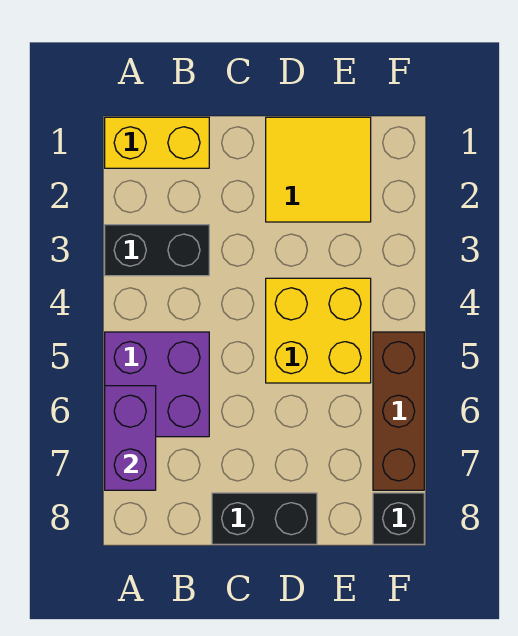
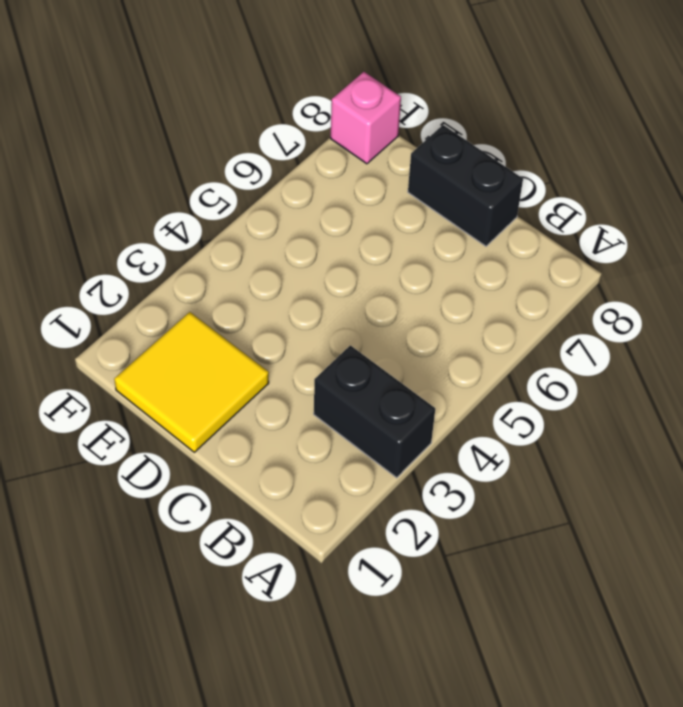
pink 1x1 brick [331,72,401,164] -> black 1x1 brick [373,493,424,544]
none -> yellow 1x2 brick [105,117,209,168]
none -> purple 2x2 brick [105,332,209,437]

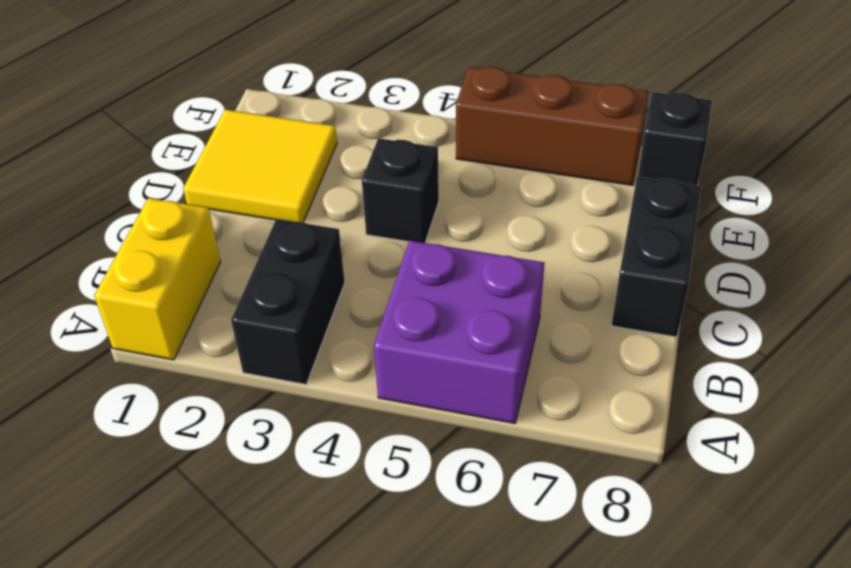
black 1x1 brick [362,138,439,243] -> yellow 2x2 brick [266,278,371,383]
none -> purple 1x2 brick [105,386,156,490]

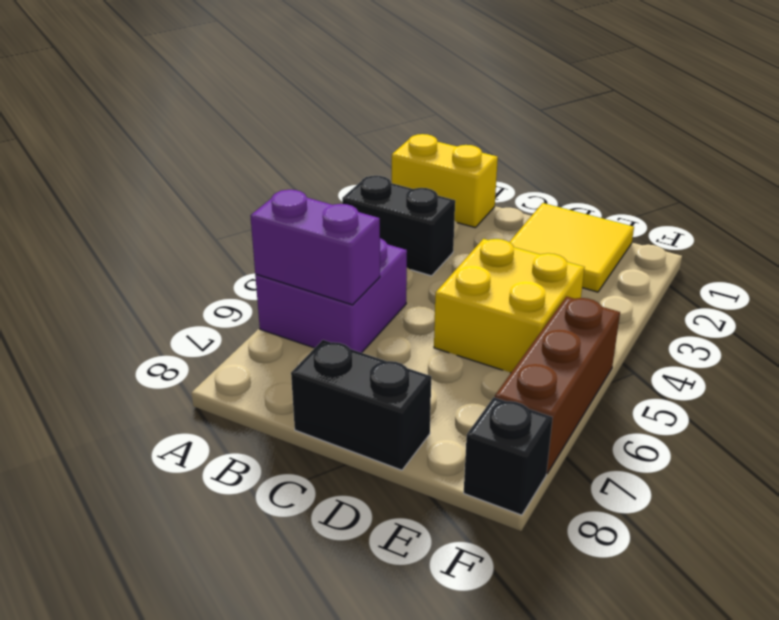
purple 1x2 brick [250,190,380,305] -> purple 1x2 brick turned to [105,386,156,490]

